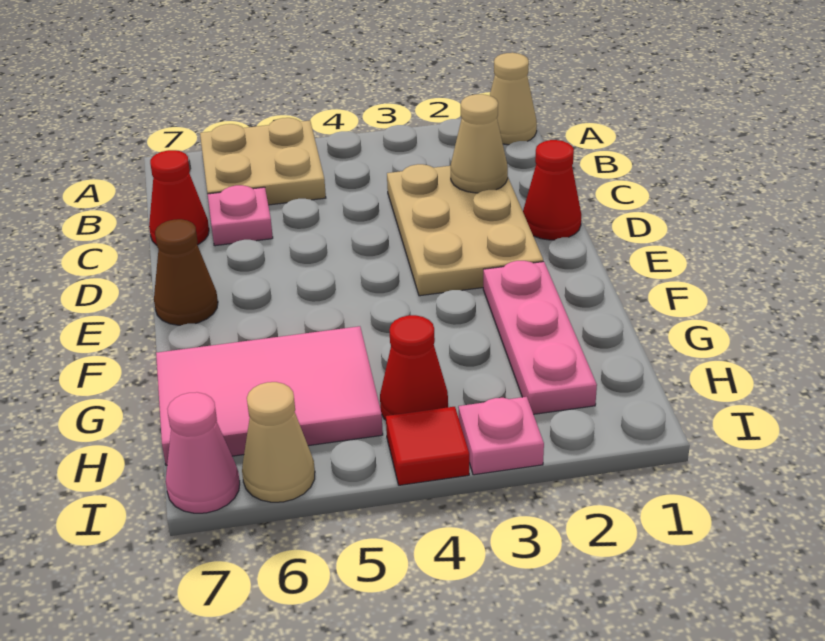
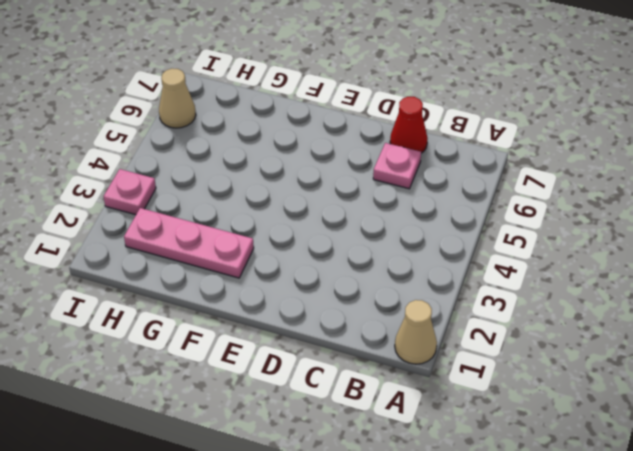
none -> tan 2x2 plate [200,118,326,205]
none -> tan 2x3 plate [387,164,543,296]
none -> red 1x1 cone [523,140,581,240]

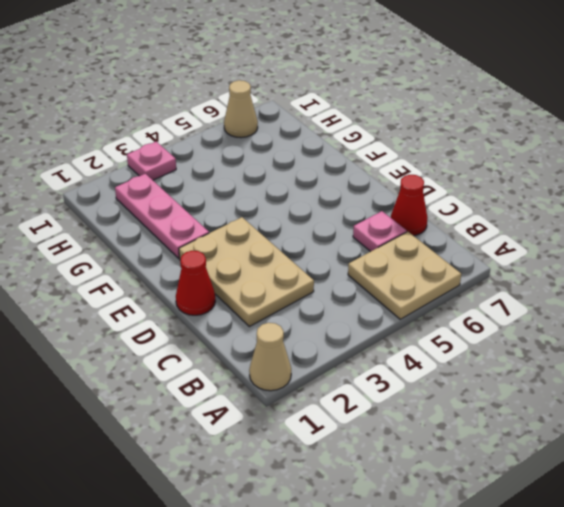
none -> brown 1x1 cone [154,219,218,325]
none -> pink 2x3 tile [156,326,383,465]
none -> red 1x1 cone [380,315,448,420]

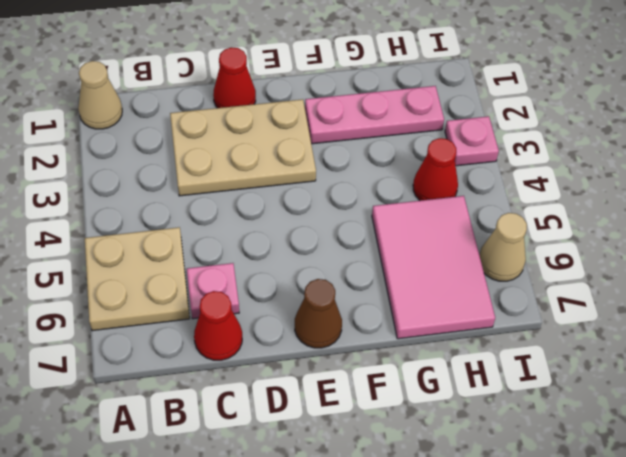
none -> red 1x1 tile [386,407,469,485]
none -> pink 1x1 cone [165,392,240,513]
none -> tan 1x1 cone [450,94,508,193]

